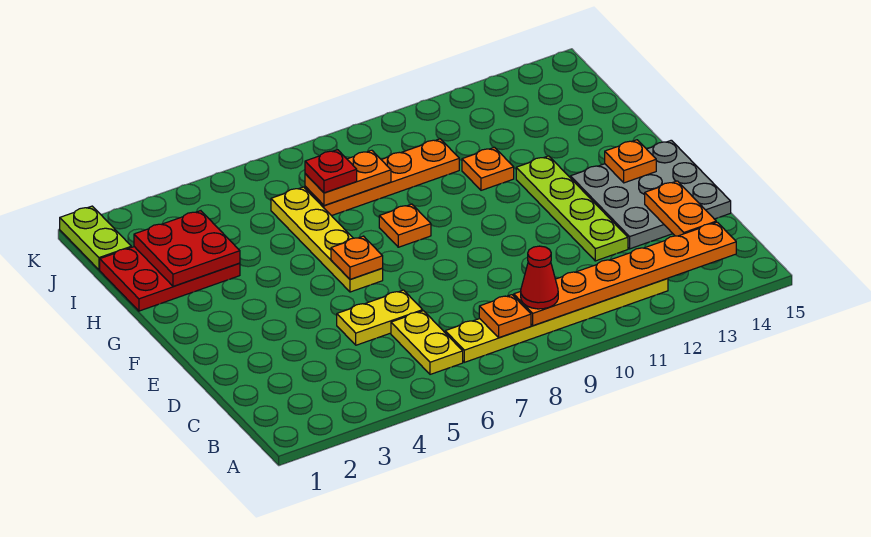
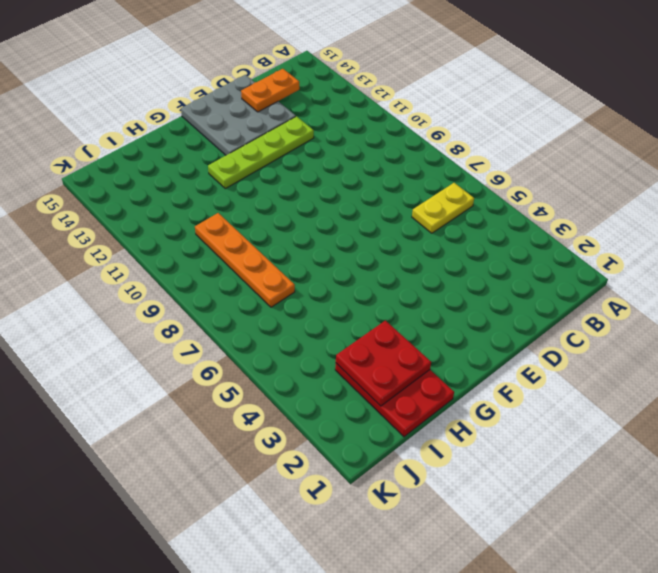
none -> yellow 1x6 plate [445,278,668,362]
none -> yellow 1x2 plate [337,290,423,345]
none -> yellow 1x4 plate [271,187,383,292]

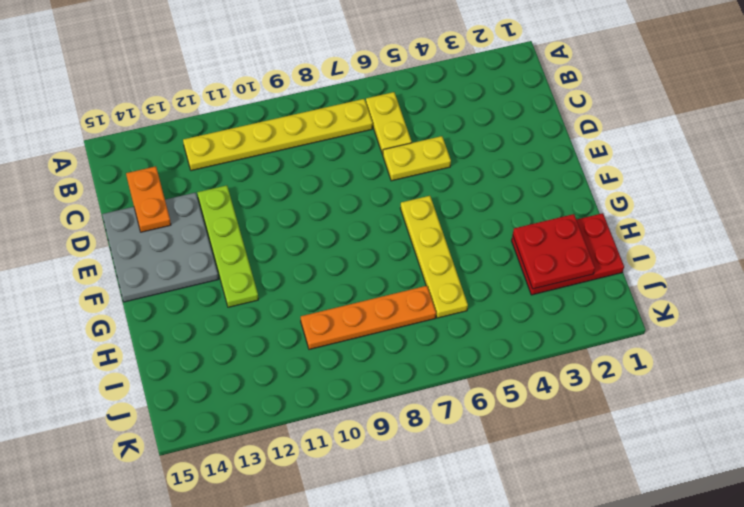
none -> orange 1x1 plate [379,204,431,247]
none -> orange 1x1 plate [462,147,514,190]
none -> lime 1x2 plate [60,206,131,270]

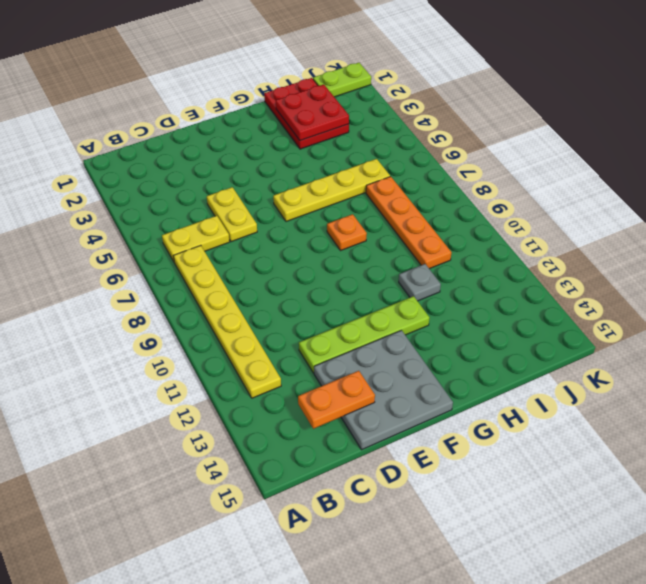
grey 1x1 plate [399,264,441,301] -> orange 1x1 plate [462,147,514,190]
none -> orange 1x1 plate [479,295,531,338]
none -> orange 1x6 plate [514,222,736,326]
none -> orange 1x1 plate [331,236,383,279]

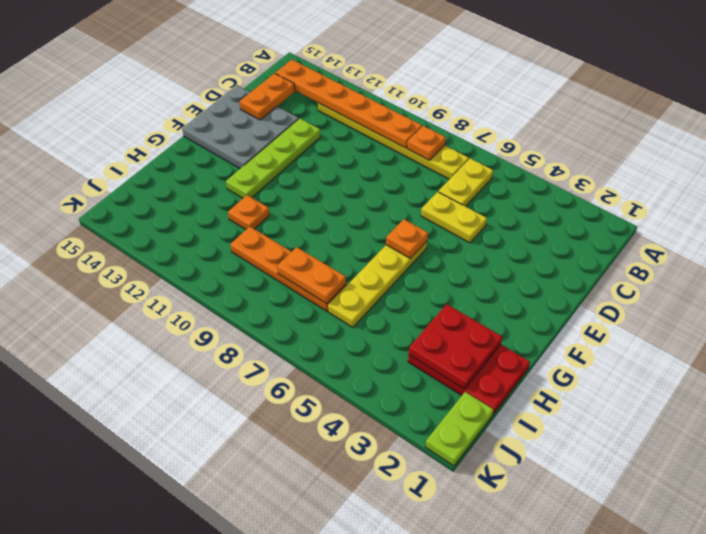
none -> orange 1x1 plate [379,204,431,247]
none -> orange 1x1 plate [605,140,656,183]
none -> red 1x1 cone [521,246,558,309]

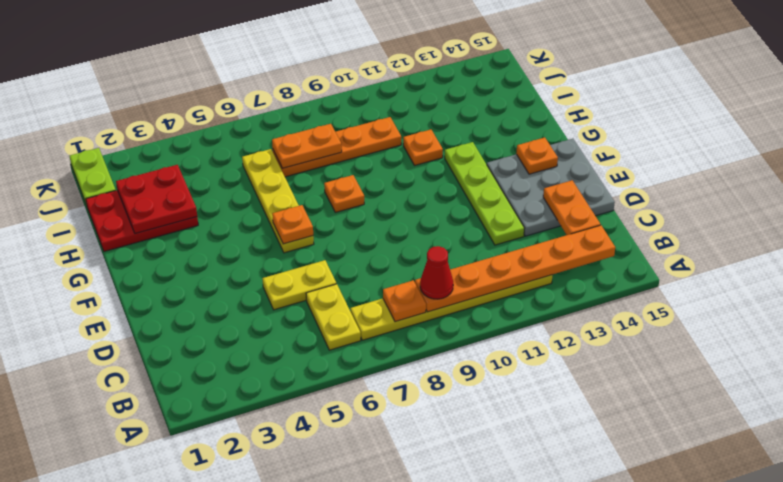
none -> red 1x1 plate [305,150,357,193]

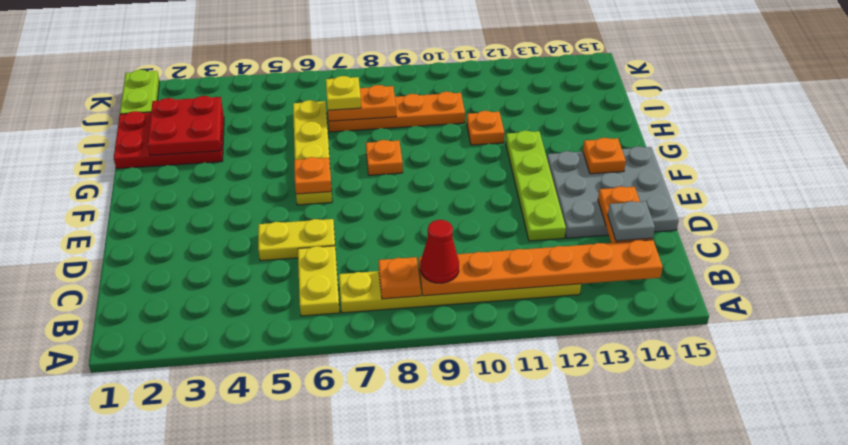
grey 1x1 plate [608,201,655,241] -> none
yellow 1x1 plate [326,76,361,110] -> red 1x1 plate [305,150,357,193]

